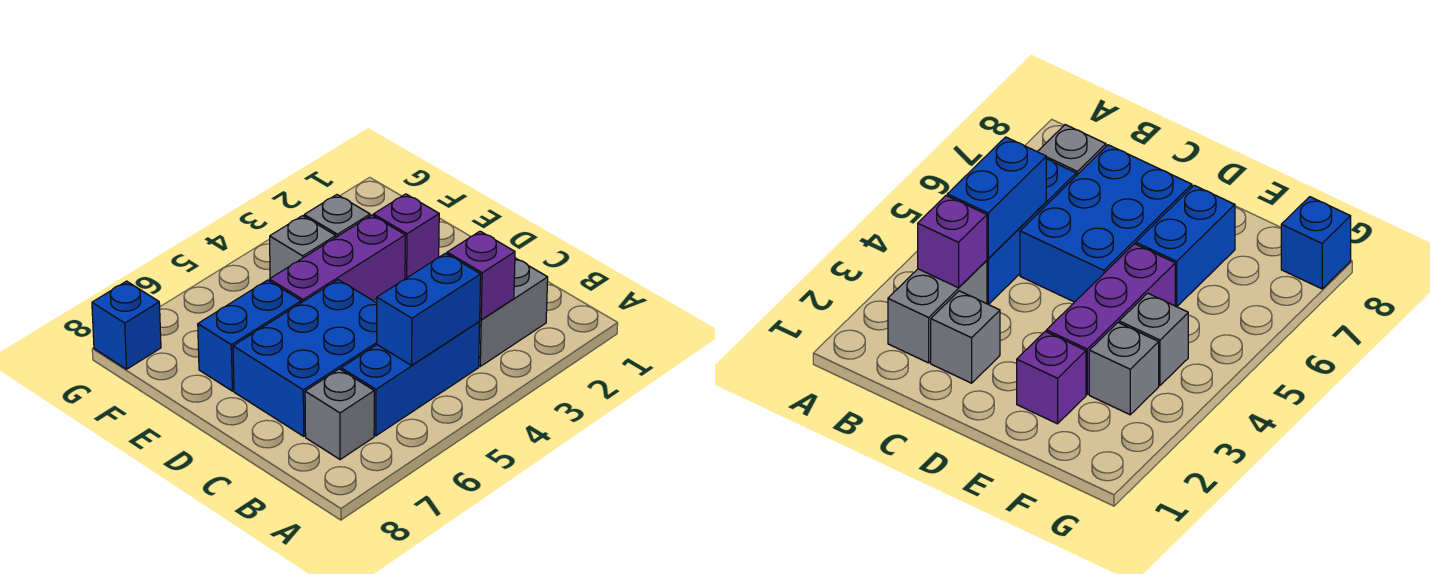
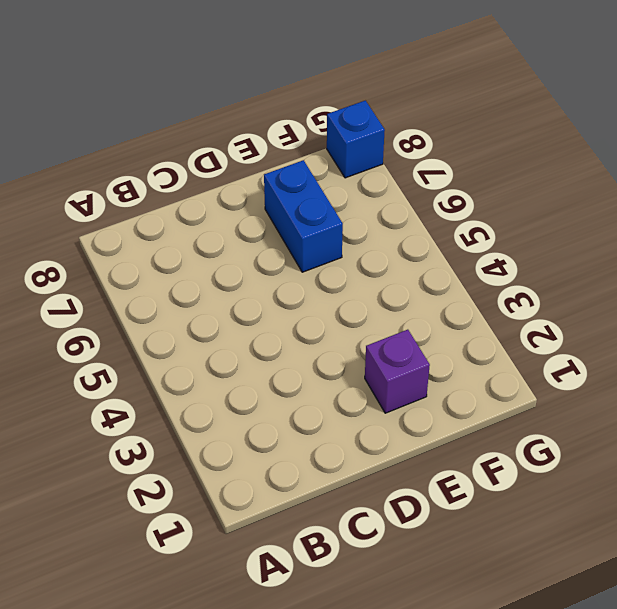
none -> grey 1x2 brick [479,258,548,366]
none -> blue 1x3 brick [341,322,480,436]
none -> grey 1x1 brick [305,369,374,460]

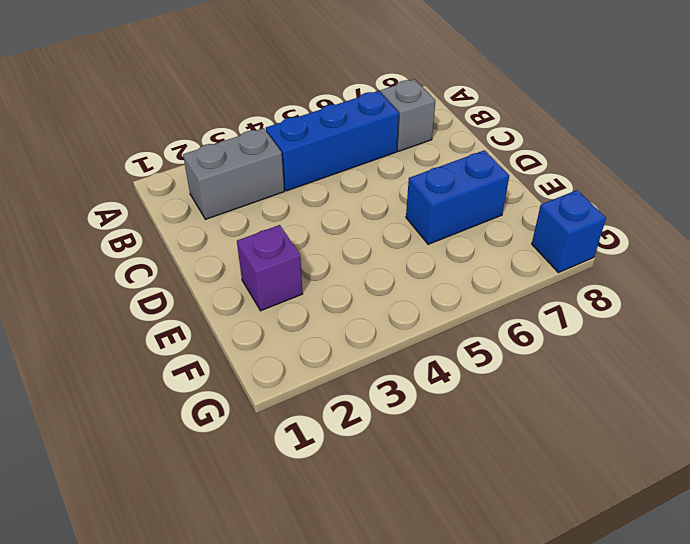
none -> grey 1x1 brick [931,291,1000,383]
none -> blue 2x3 brick [233,280,377,436]
none -> purple 1x3 brick [269,215,405,303]

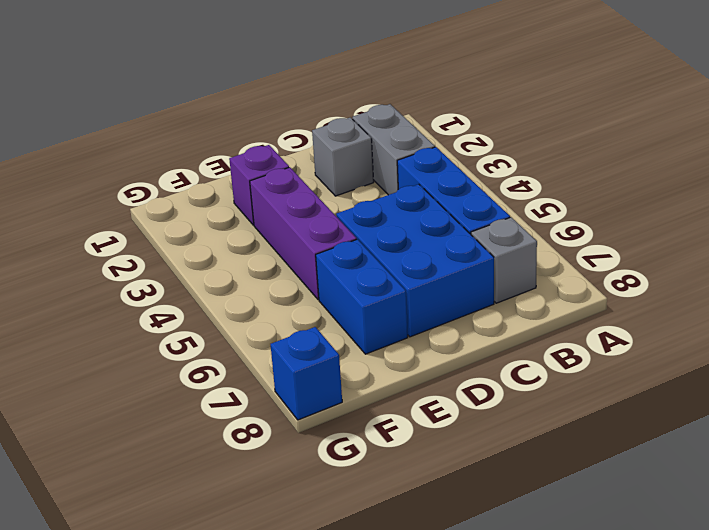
none -> grey 1x1 brick [304,195,370,237]
none -> grey 1x1 brick [270,216,336,278]
none -> purple 1x1 brick [447,231,515,320]

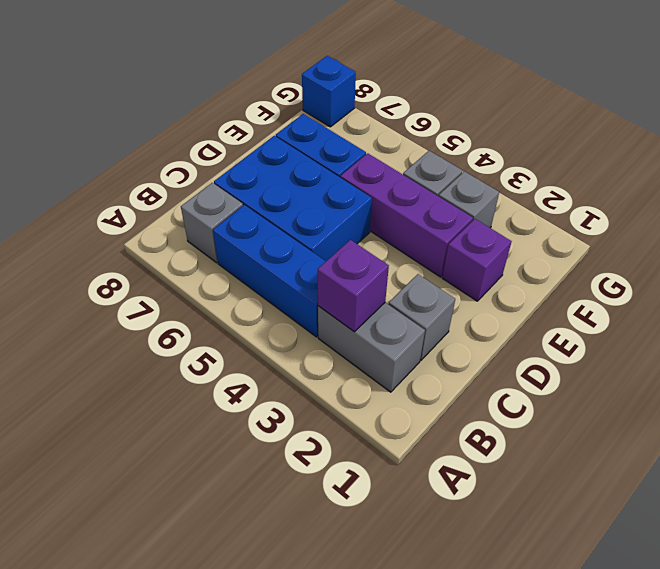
none -> blue 1x2 brick [377,253,481,365]

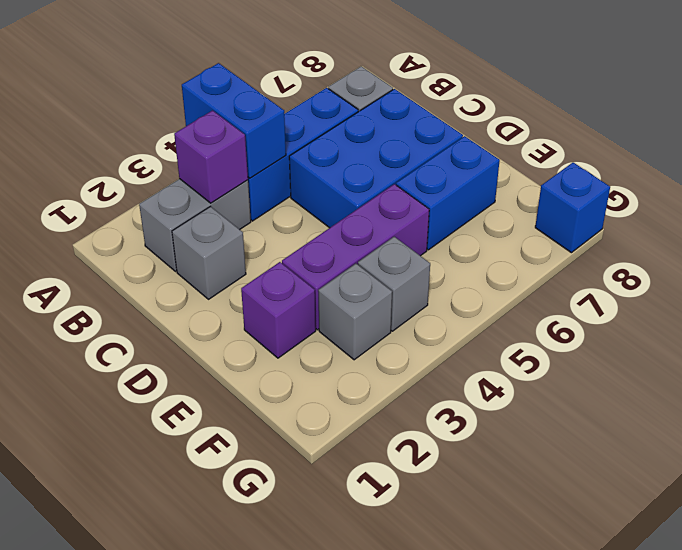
blue 1x2 brick [182,63,286,178] -> blue 1x2 brick turned to [377,253,481,365]

